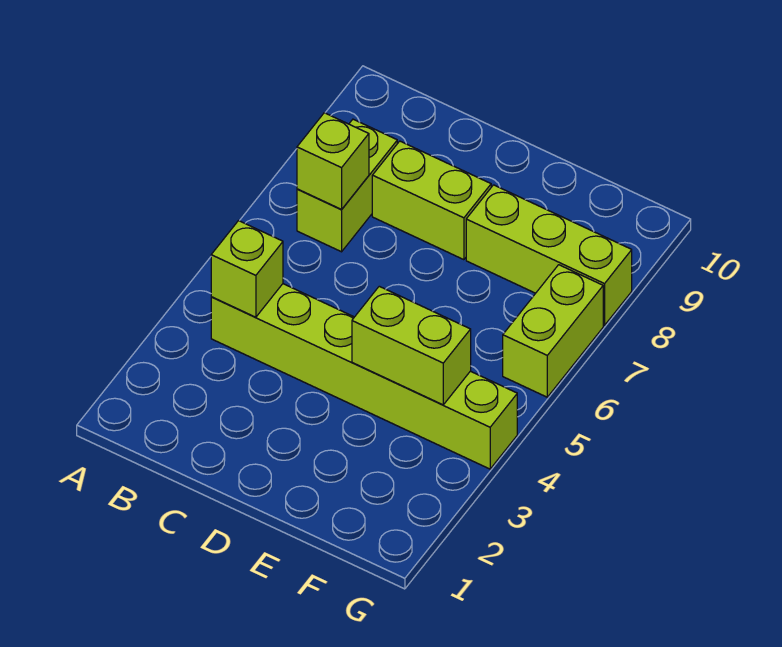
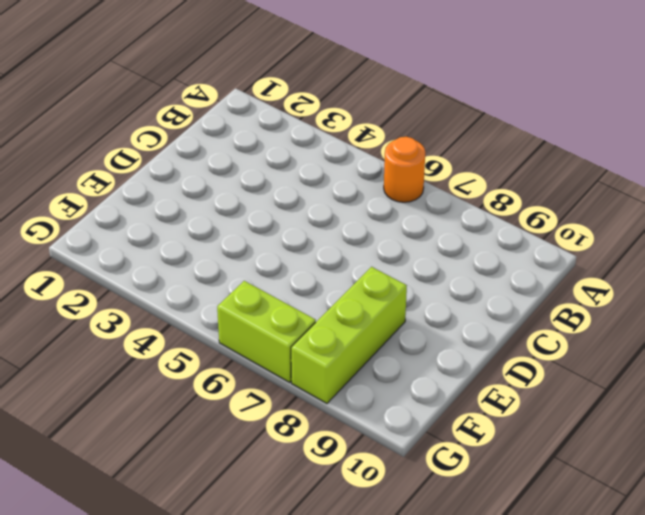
orange 1x1 round brick [384,137,425,202] -> none
none -> lime 1x6 brick [211,284,517,469]
none -> lime 1x2 brick [297,119,397,252]

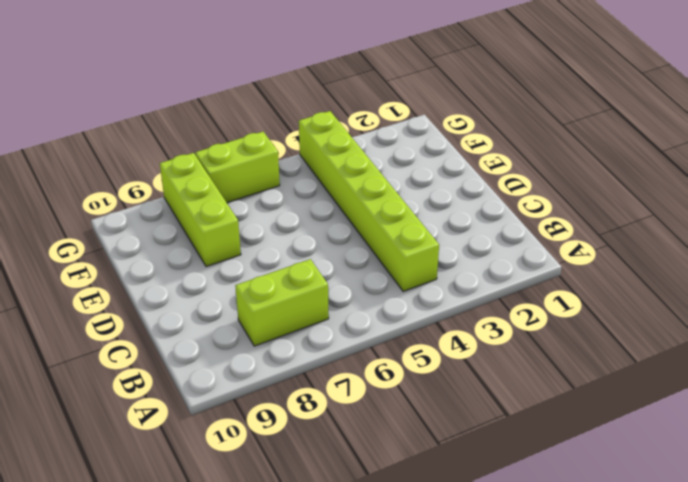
none -> lime 1x2 brick [372,141,491,260]
none -> lime 1x1 brick [211,221,283,317]

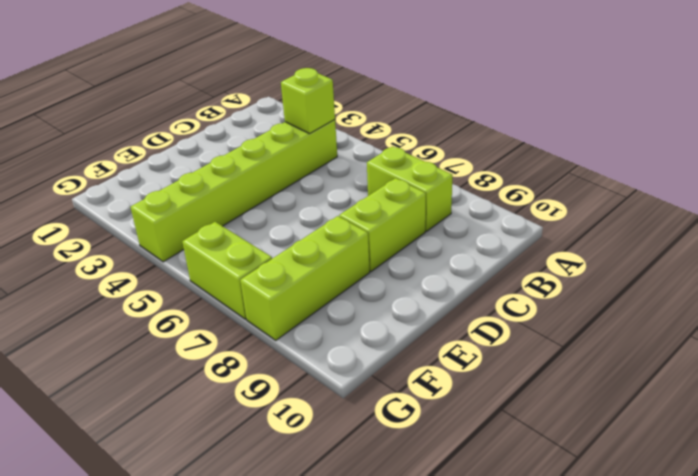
none -> lime 1x1 brick [297,113,369,209]
none -> lime 1x2 brick [352,286,471,405]

